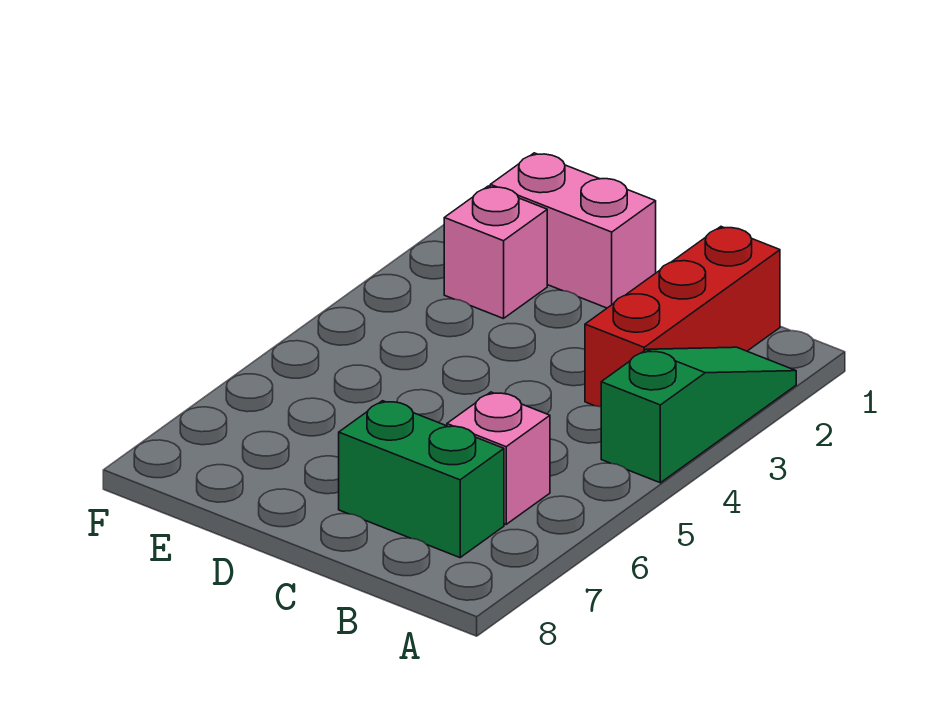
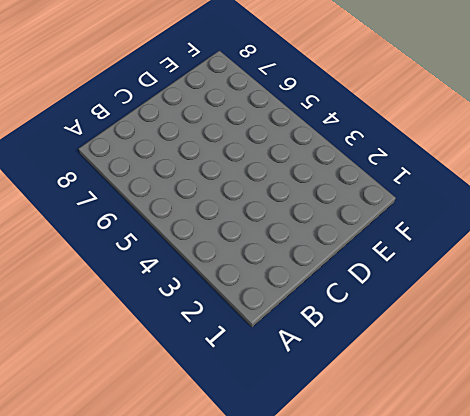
none -> green 1x3 slope [601,347,796,483]
none -> red 1x3 brick [585,227,780,407]

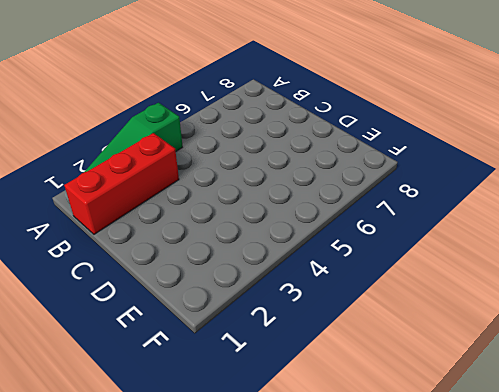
none -> pink 1x1 brick [447,392,550,524]
none -> green 1x2 brick [339,401,504,558]

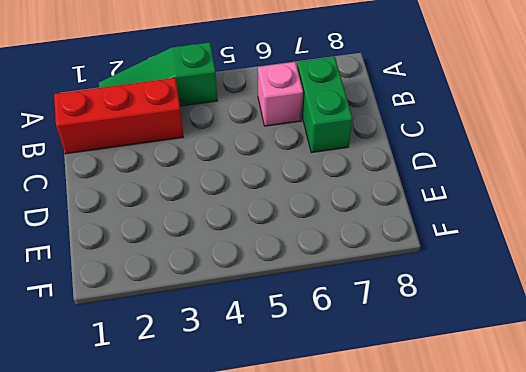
none -> pink 1x2 brick [490,153,656,308]
none -> pink 1x1 brick [444,186,547,319]

